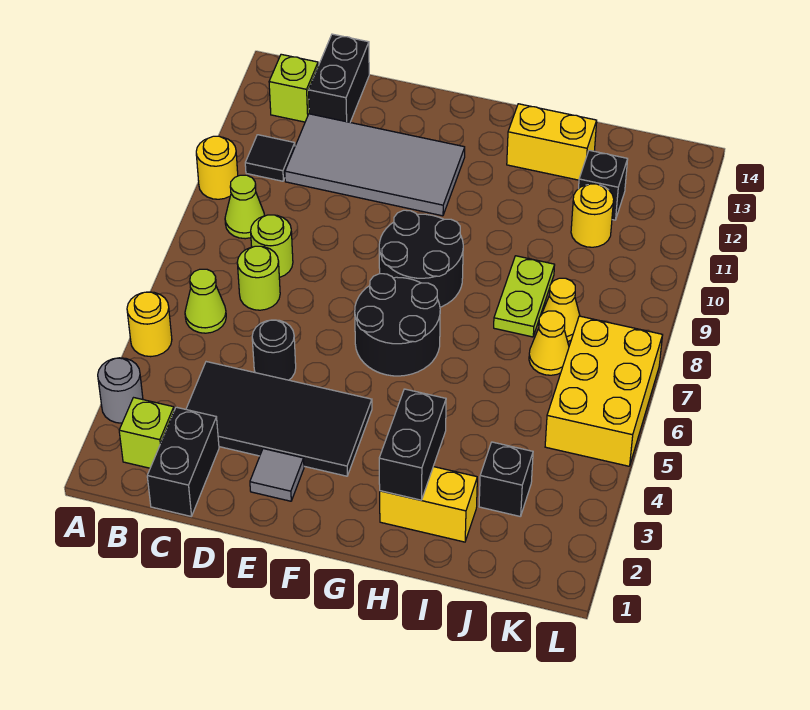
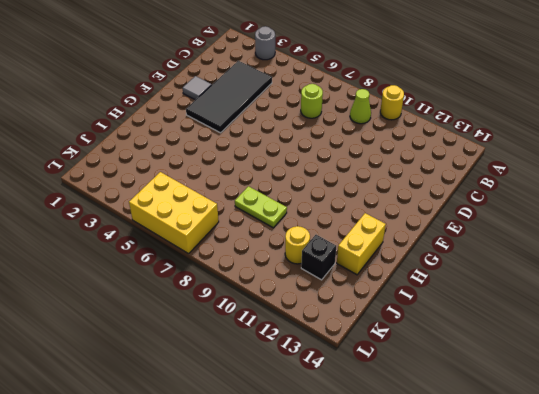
none -> yellow 1x1 round brick [127,292,172,357]
none -> lime 1x1 brick [119,398,174,468]
none -> lime 1x1 cone [185,269,226,333]

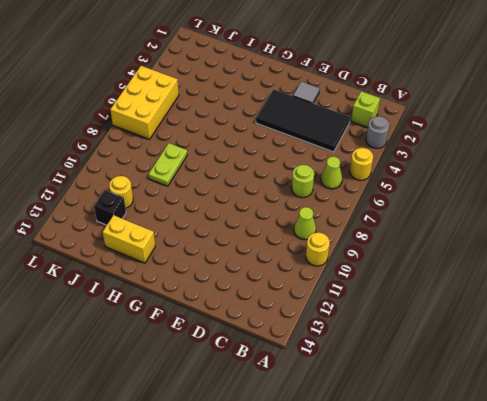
none -> black 1x1 tile [245,135,295,181]
none -> lime 1x1 brick [269,54,318,122]
none -> black 1x2 brick [147,407,219,516]

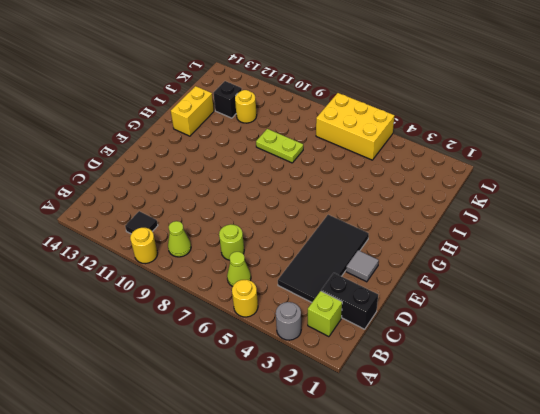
none -> lime 1x1 brick [269,54,318,122]
none -> lime 1x1 round brick [251,215,293,278]
none -> grey 2x4 tile [285,114,465,216]

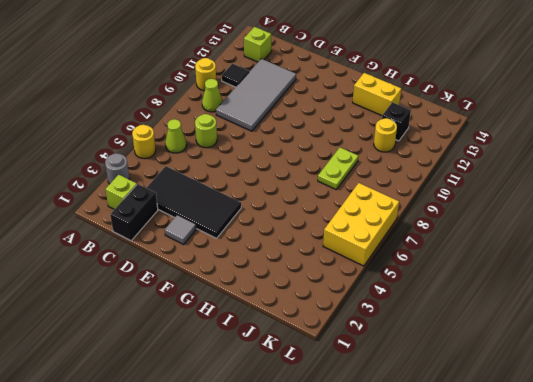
grey 2x4 tile [216,59,296,131] -> grey 2x4 tile turned to [285,114,465,216]
none -> lime 1x1 round brick [251,215,293,278]
none -> black 1x2 brick [309,34,369,122]
none -> black 1x1 round brick [252,320,296,380]

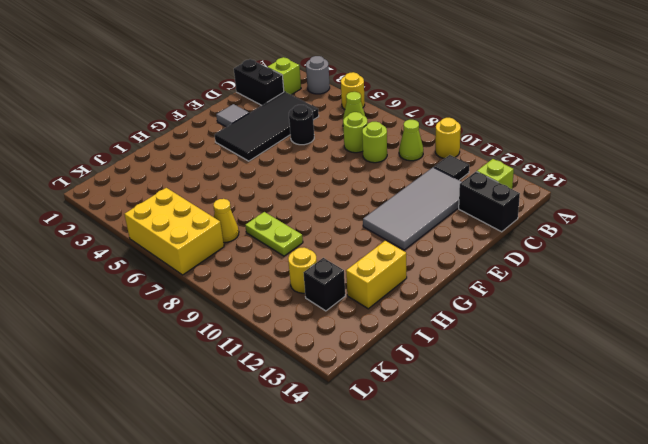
none -> black 2x2 round brick [355,274,440,376]
none -> black 2x2 round brick [379,210,463,307]
none -> yellow 1x2 brick [380,467,477,542]

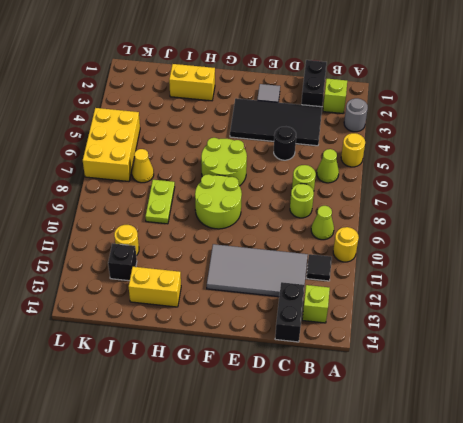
lime 2x2 round brick [201,138,247,186] -> black 2x2 round brick [355,274,440,376]
lime 2x2 round brick [195,174,242,229] -> black 2x2 round brick [379,210,463,307]
none -> black 1x1 brick [479,442,533,517]
none -> yellow 1x1 cone [542,278,580,341]
none -> black 1x2 brick [379,389,446,500]

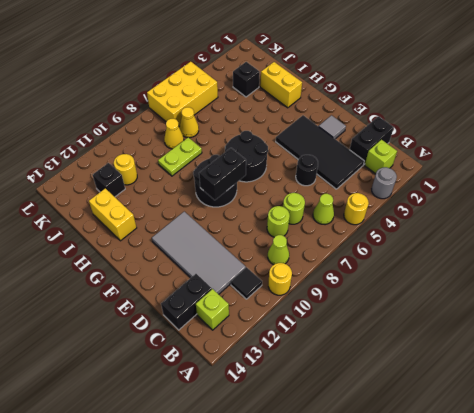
black 1x2 brick [199,148,246,200] -> black 1x2 brick moved to [379,389,446,500]

